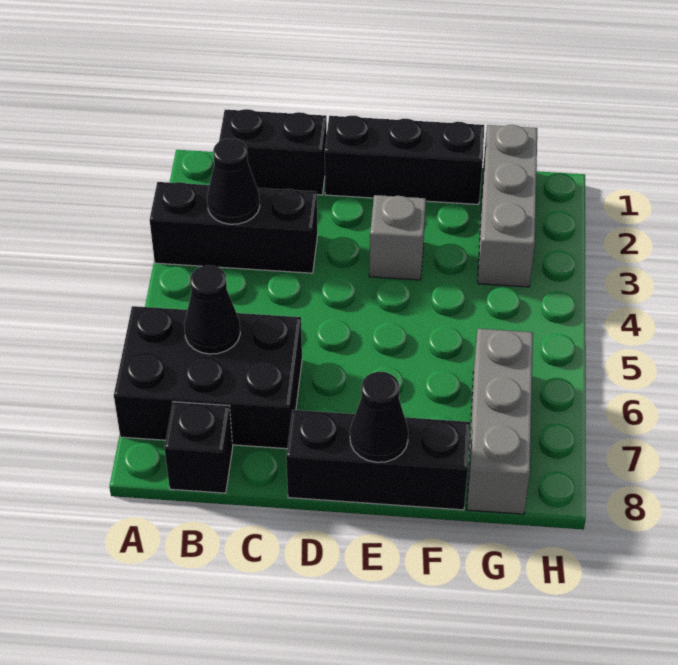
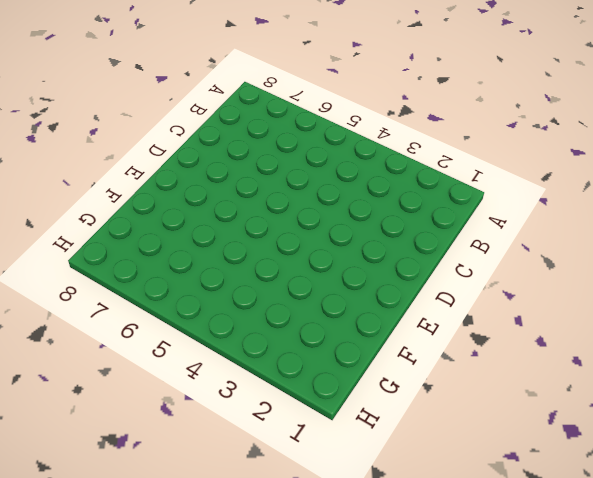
none -> black 1x3 brick [150,182,318,273]
none -> black 2x3 brick [114,306,302,449]
none -> black 1x2 brick [219,109,327,195]

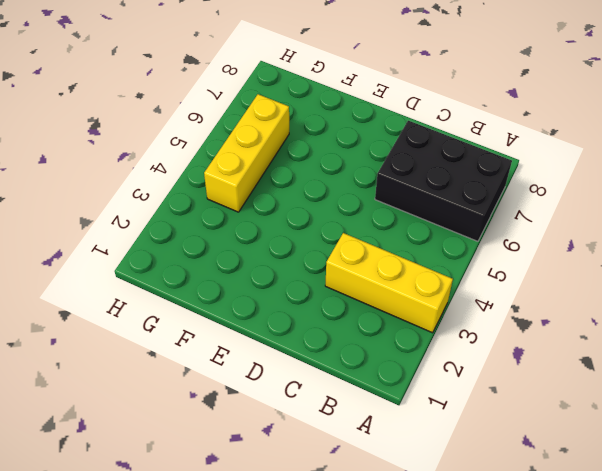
yellow 1x3 brick [325,233,453,333] -> black 1x3 brick [150,182,318,273]
yellow 1x3 brick [204,94,289,212] -> grey 1x3 brick [467,329,533,514]
none -> black 1x2 brick [219,109,327,195]
none -> black 1x1 brick [164,402,233,493]
none -> black 1x3 brick [325,116,484,204]

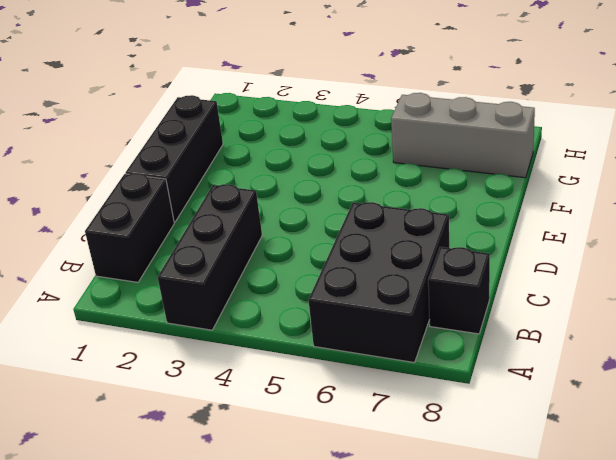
none -> black 1x3 brick [286,410,470,510]
none -> grey 1x1 brick [369,195,426,280]
none -> grey 1x3 brick [478,125,537,287]

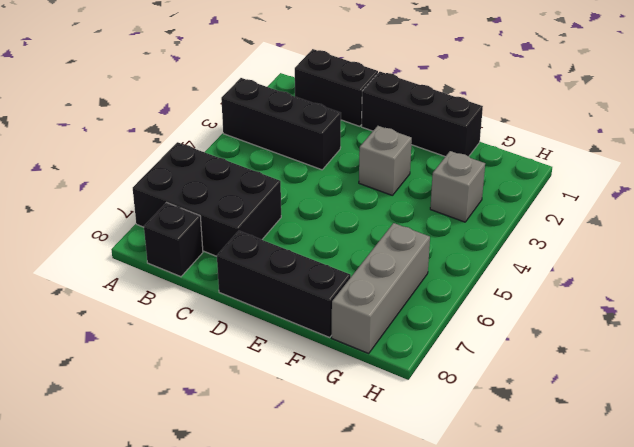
grey 1x1 brick [430,151,485,222] -> grey 1x3 brick [478,125,537,287]
none -> black 1x1 cone [207,139,260,224]
none -> black 1x1 cone [184,265,240,354]
none -> black 1x1 cone [350,372,408,462]

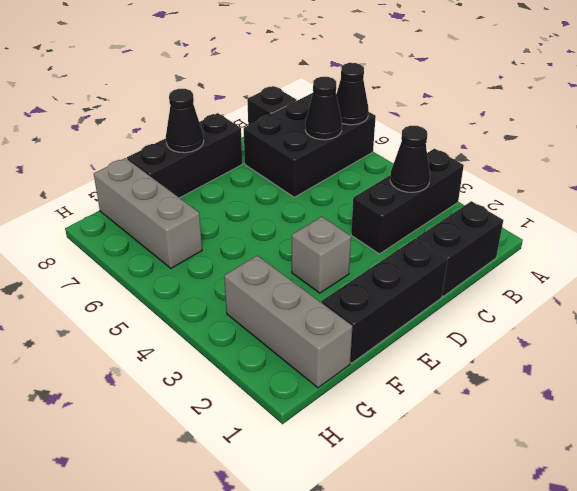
black 1x1 cone [336,63,368,125] -> none

